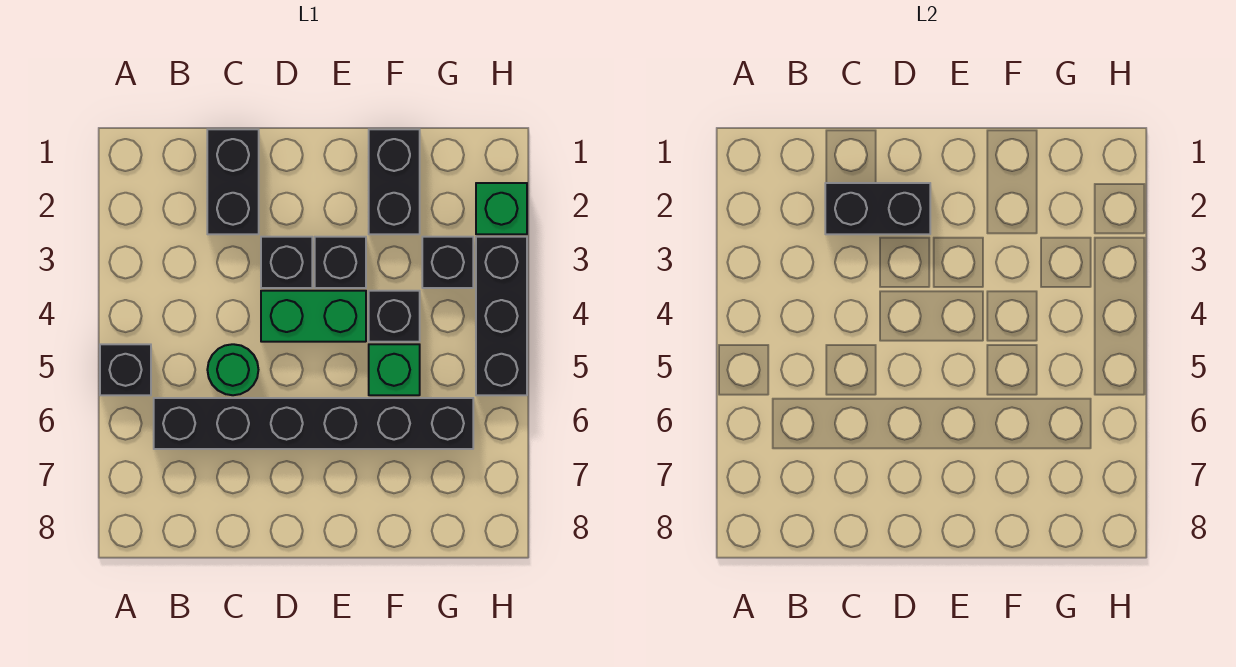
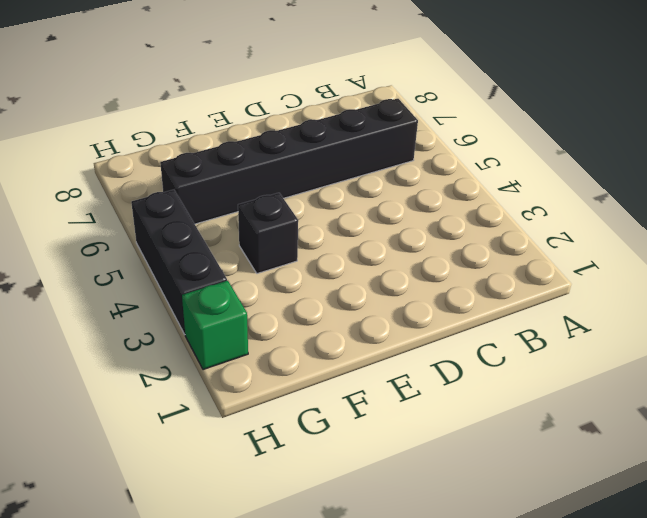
none -> black 1x1 brick [100,344,151,395]
none -> black 1x2 brick [207,129,259,234]
none -> green 1x1 round brick [207,344,258,395]

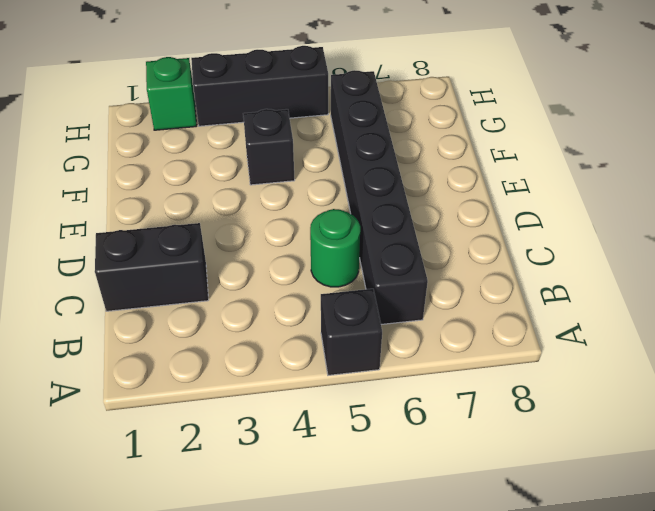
none -> black 1x1 brick [261,237,312,288]
none -> green 1x2 brick [261,291,366,342]
none -> black 1x1 brick [315,237,366,288]

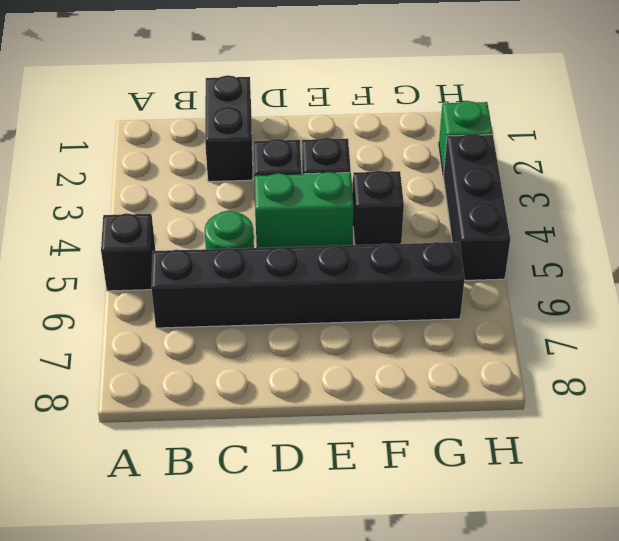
none -> black 1x2 brick [369,129,420,234]
none -> green 1x1 brick [369,344,420,395]
none -> black 1x1 brick [422,237,473,288]

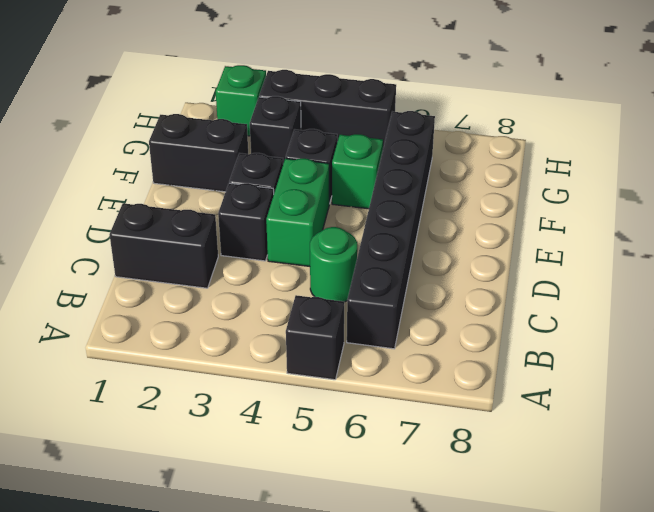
none -> black 1x2 brick [825,183,930,234]

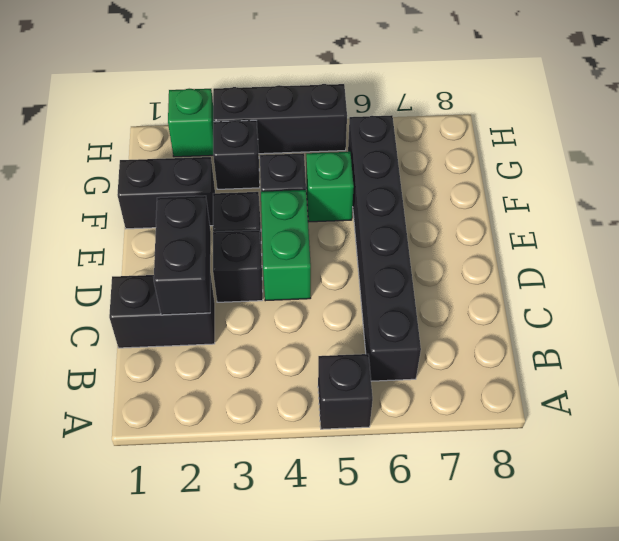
none -> green 1x1 round brick [207,344,258,395]

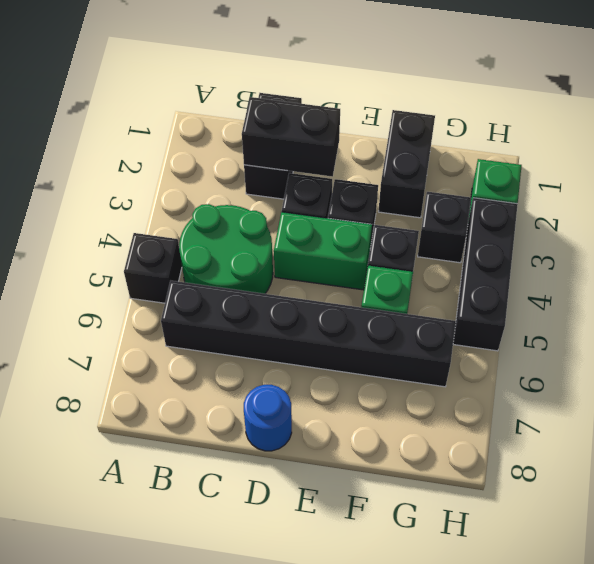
green 2x2 round brick [179,204,273,294] -> green 1x1 round brick [207,344,258,395]
blue 1x1 round brick [244,385,292,451] -> none

